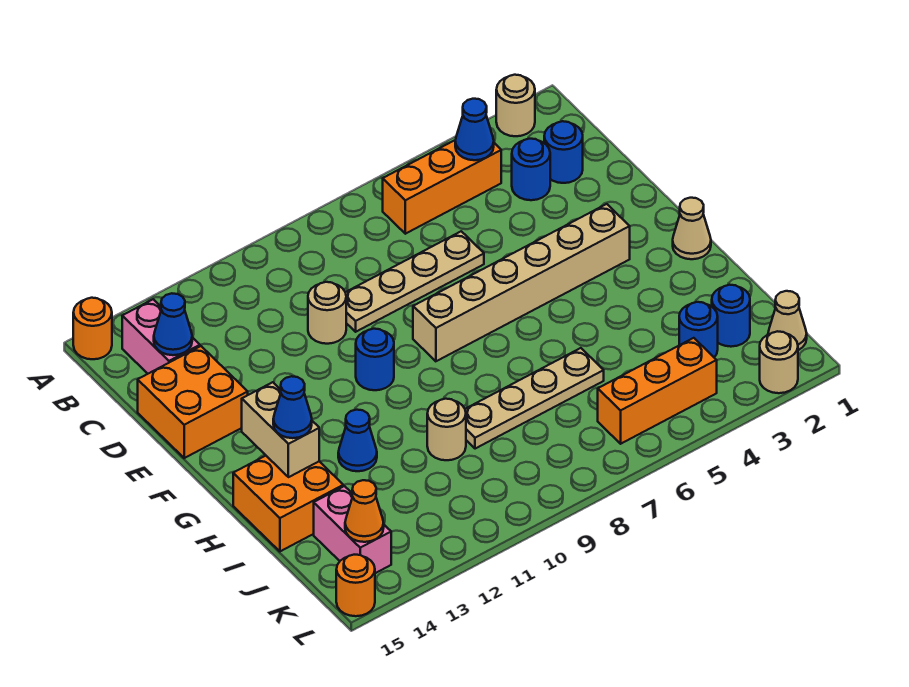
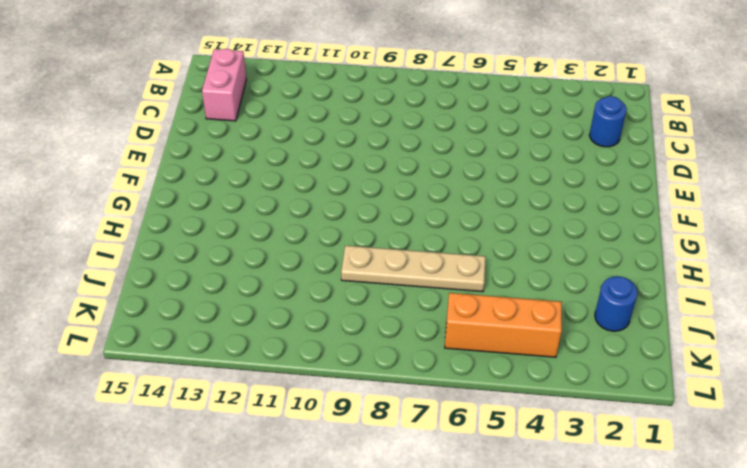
none -> tan 1x1 round brick [496,75,535,136]
none -> orange 1x1 round brick [73,298,112,359]
none -> orange 1x3 brick [383,140,501,234]

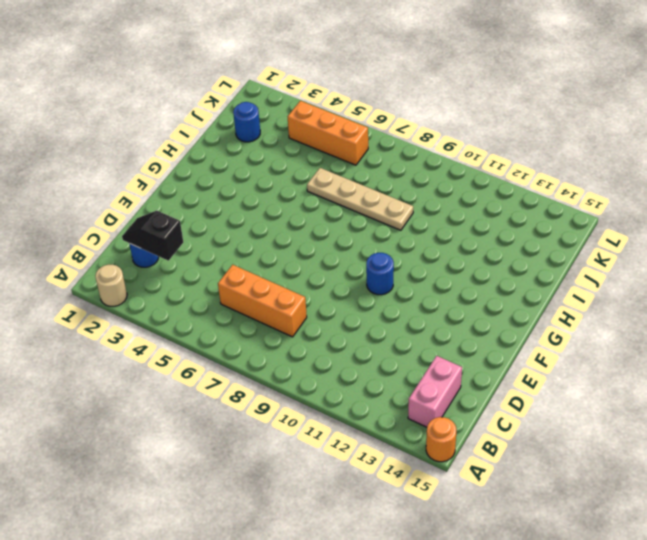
black 1x2 slope [122,211,183,261] -> none
orange 1x3 brick [218,265,307,337] -> orange 1x3 brick moved to [383,140,501,234]
none -> blue 1x1 round brick [512,139,550,200]
none -> tan 1x4 plate [345,231,484,332]
none -> tan 1x1 round brick [308,282,346,344]

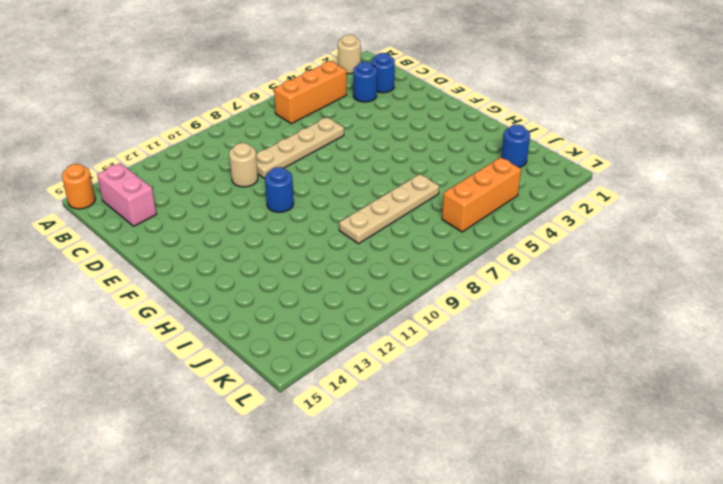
none -> orange 2x2 brick [138,346,248,458]
none -> tan 1x6 brick [413,204,630,361]
none -> tan 1x1 cone [673,198,711,259]

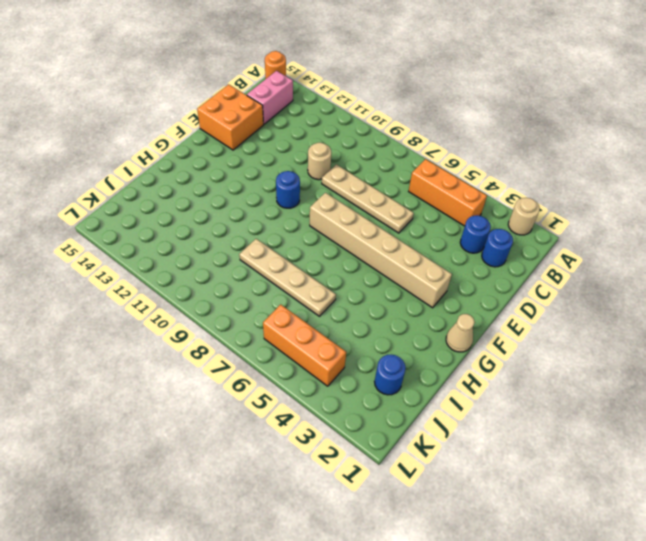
none -> blue 1x1 cone [338,410,377,471]
none -> orange 2x2 brick [233,456,343,551]
none -> tan 1x1 round brick [427,399,466,460]

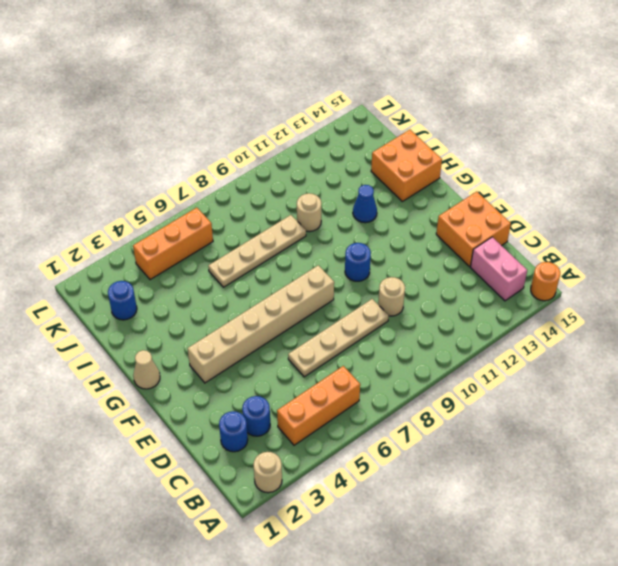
none -> blue 1x1 round brick [679,302,718,357]
none -> pink 1x2 brick [314,486,391,573]
none -> tan 1x1 cone [768,291,807,350]

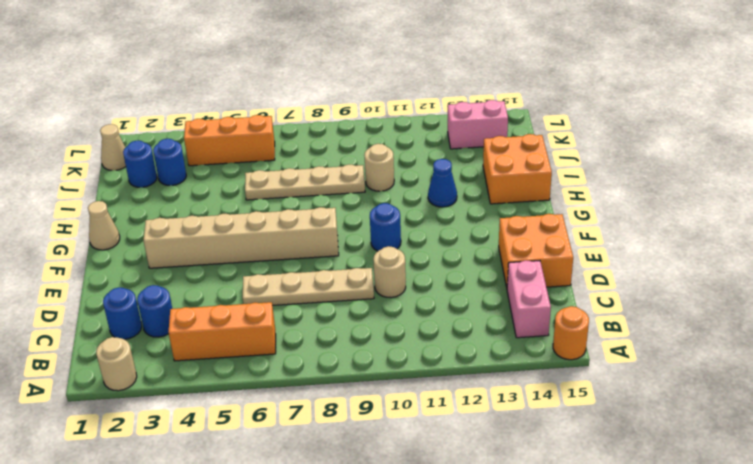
pink 1x2 brick [448,100,508,149] -> pink 1x2 brick turned to [314,486,391,573]
none -> tan 1x1 round brick [760,331,798,393]
none -> orange 1x1 round brick [336,555,375,616]
none -> blue 1x1 cone [455,99,494,160]

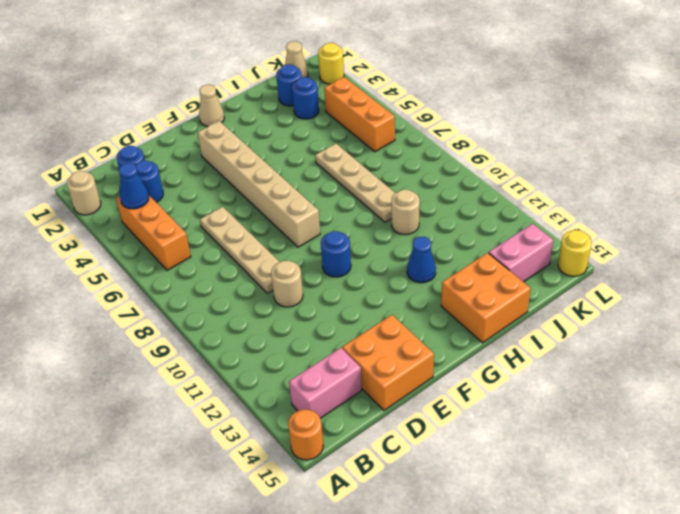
yellow 1x1 round brick [318,43,344,84] -> tan 1x1 round brick [760,331,798,393]
yellow 1x1 round brick [558,230,592,276] -> orange 1x1 round brick [336,555,375,616]
none -> blue 1x1 cone [154,293,192,355]
none -> tan 1x2 brick [242,382,319,477]
none -> orange 1x1 cone [345,480,384,542]

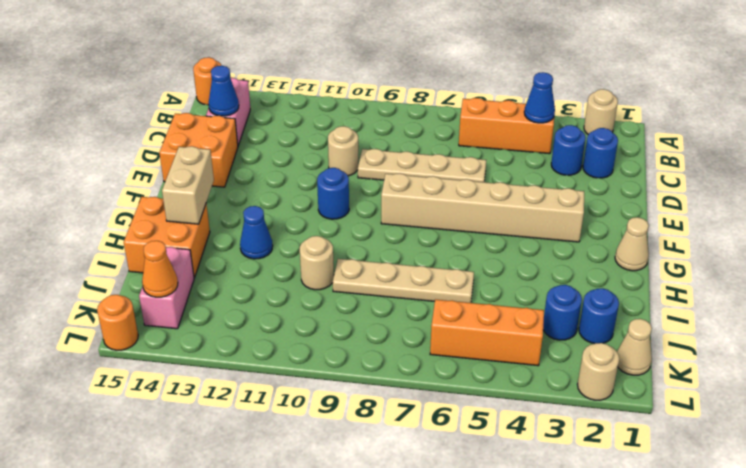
none -> blue 1x1 cone [273,376,312,438]

